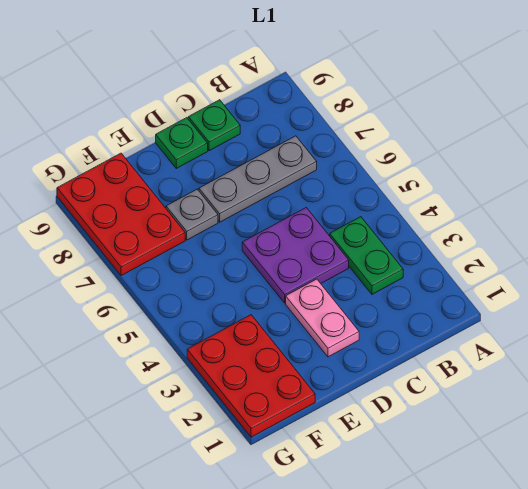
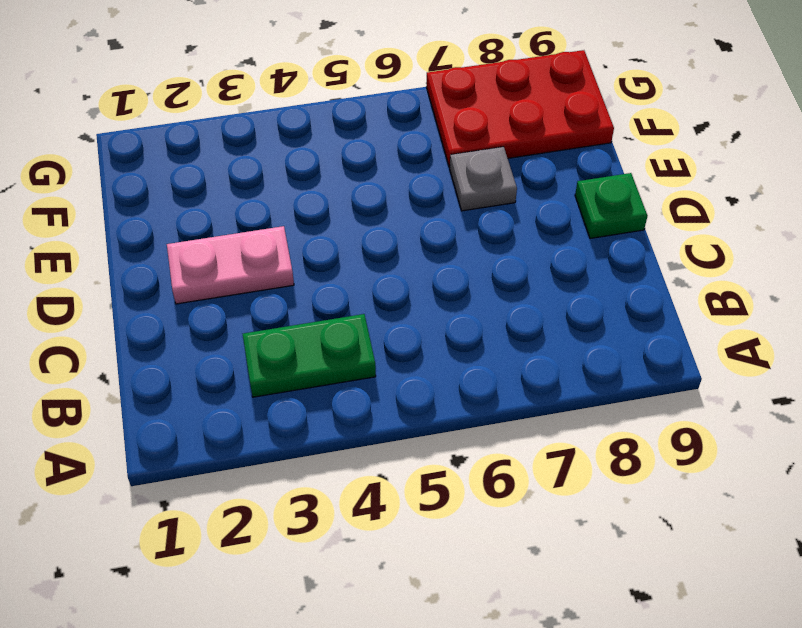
none -> grey 1x3 plate [199,136,317,222]
none -> purple 2x2 plate [242,208,349,303]

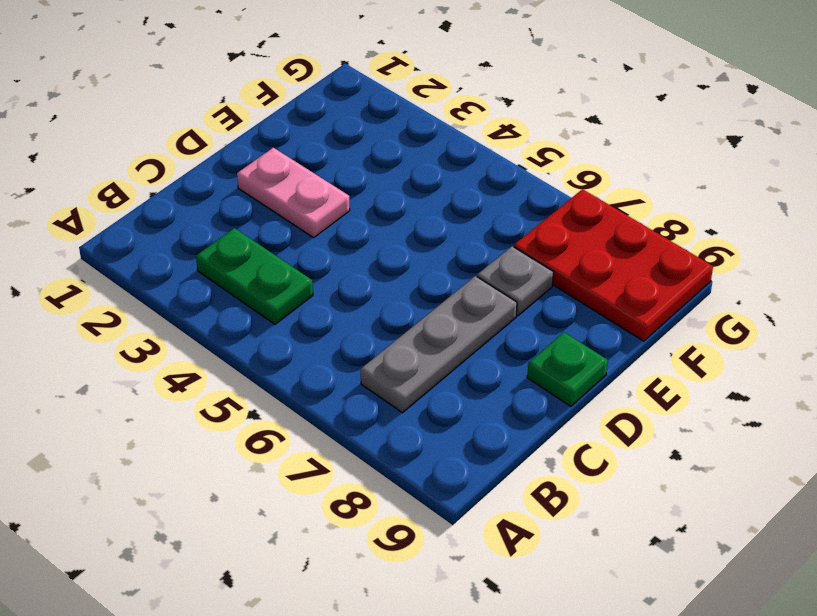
none -> purple 2x2 plate [242,208,349,303]
none -> green 1x1 plate [188,100,240,151]

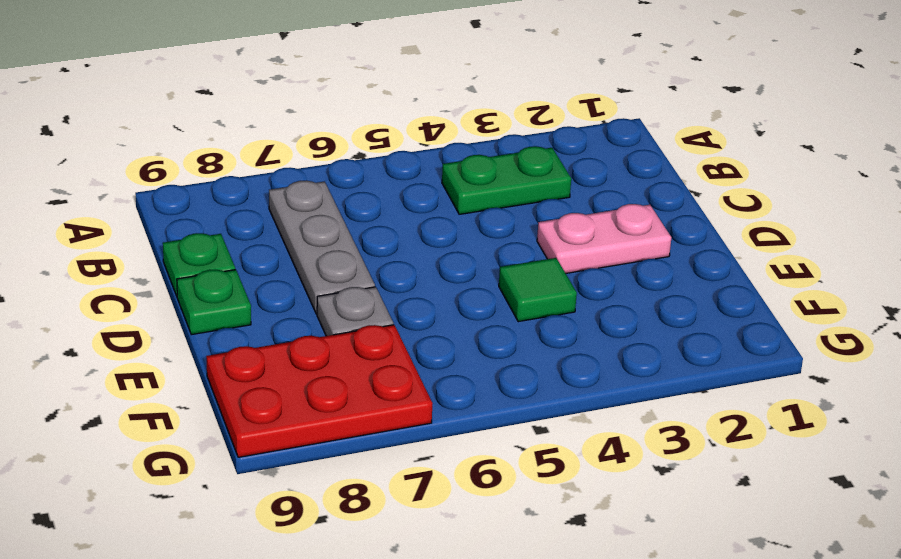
green 1x1 tile [499,258,577,322] -> none
none -> purple 2x2 plate [242,208,349,303]
none -> red 2x3 plate [187,315,315,437]

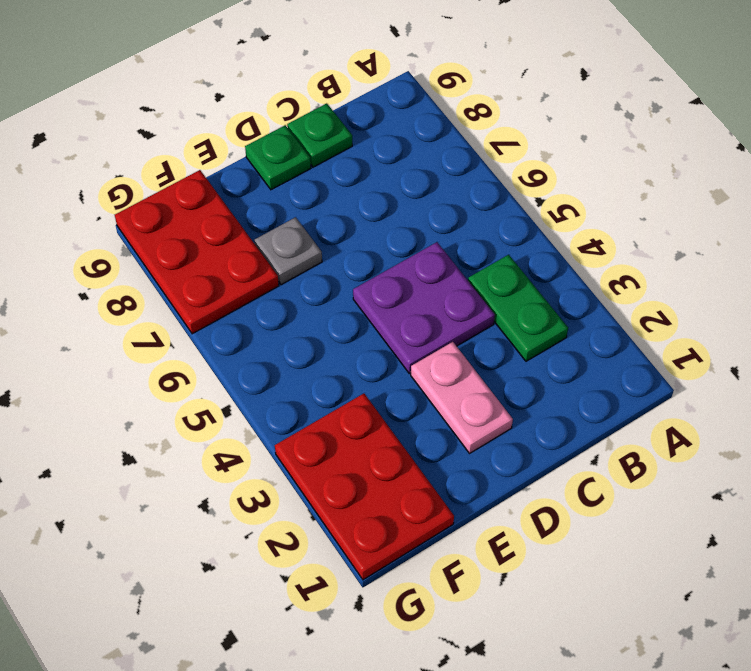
none -> grey 1x3 plate [199,136,317,222]

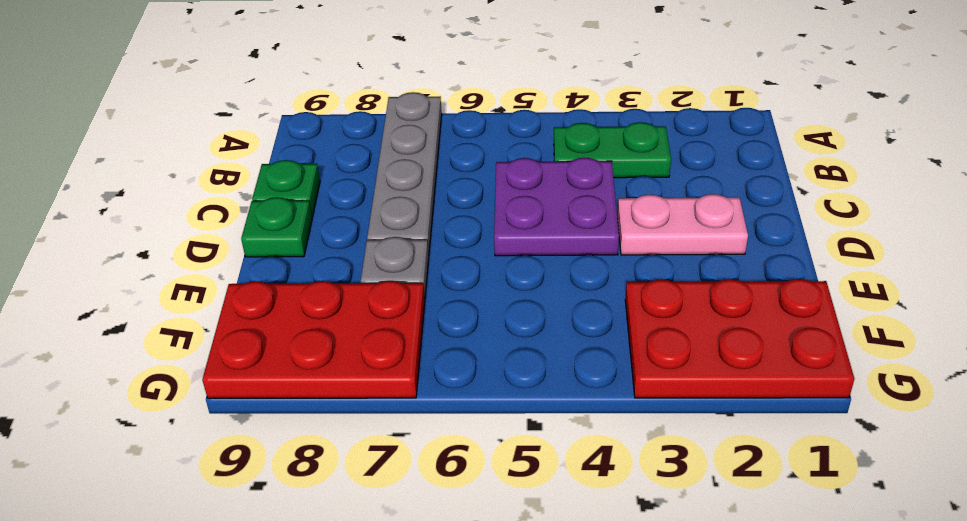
grey 1x4 plate [367,92,442,254] -> grey 1x3 plate [199,136,317,222]

